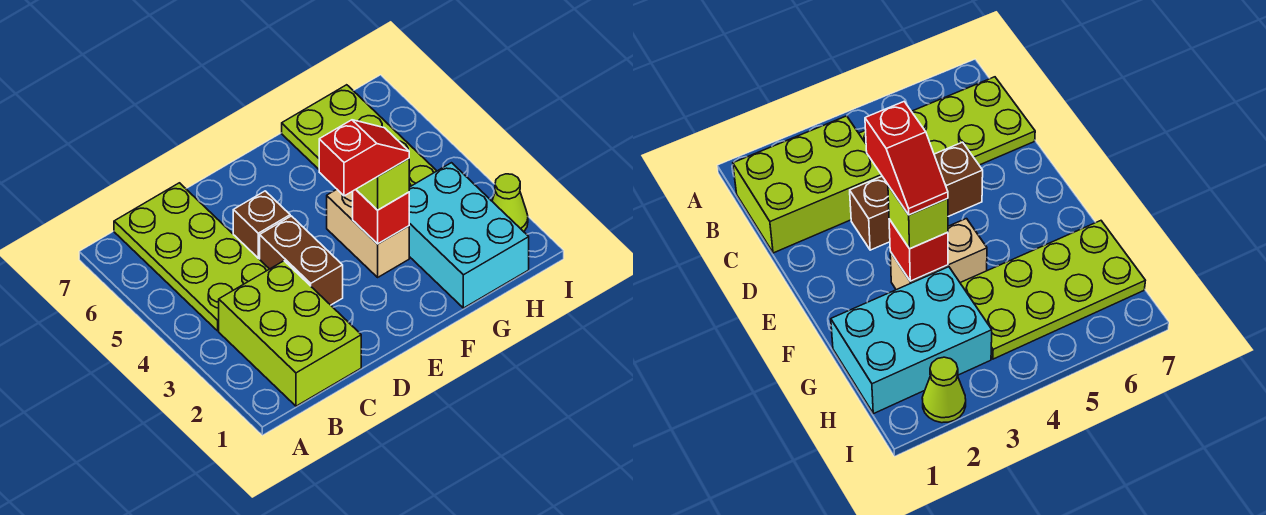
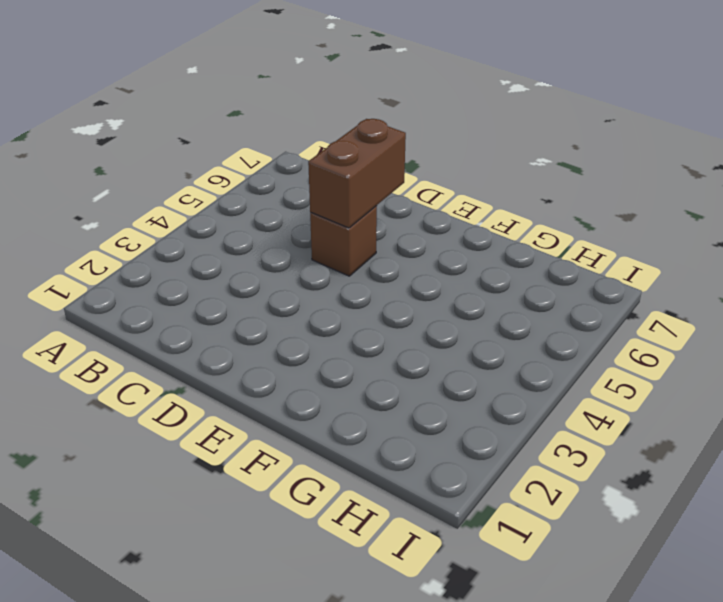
brown 1x2 brick [308,119,406,228] -> brown 1x2 brick moved to [260,216,343,305]
none -> lime 2x3 brick [219,261,361,406]
none -> lime 2x4 plate [114,183,269,331]

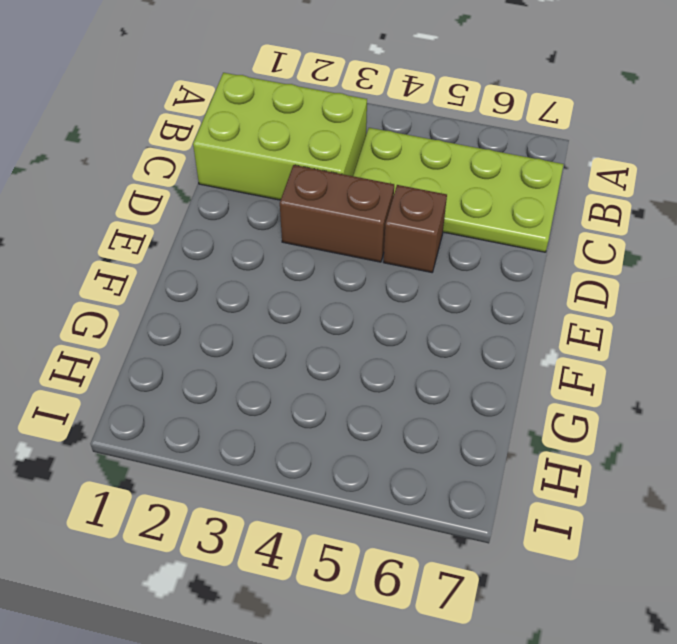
none -> tan 1x2 brick [327,190,409,277]
none -> cyan 2x3 brick [409,163,529,308]

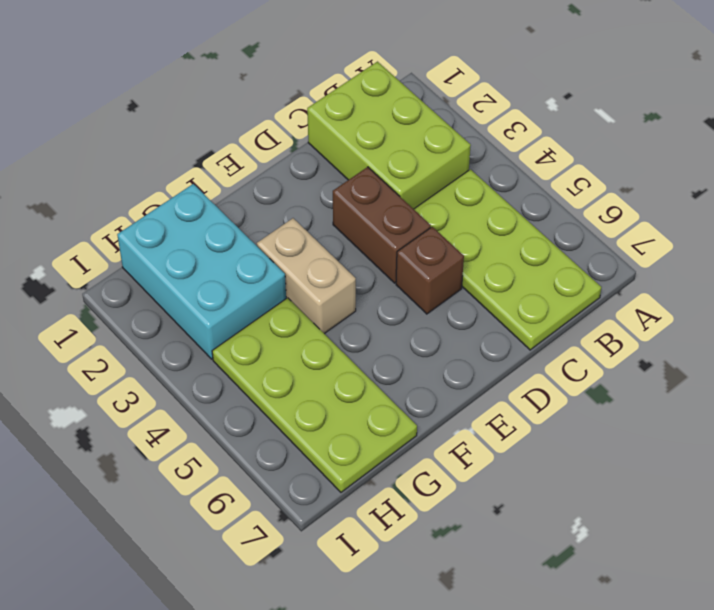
none -> lime 1x1 cone [492,174,528,232]
none -> red 1x1 brick [353,189,409,244]

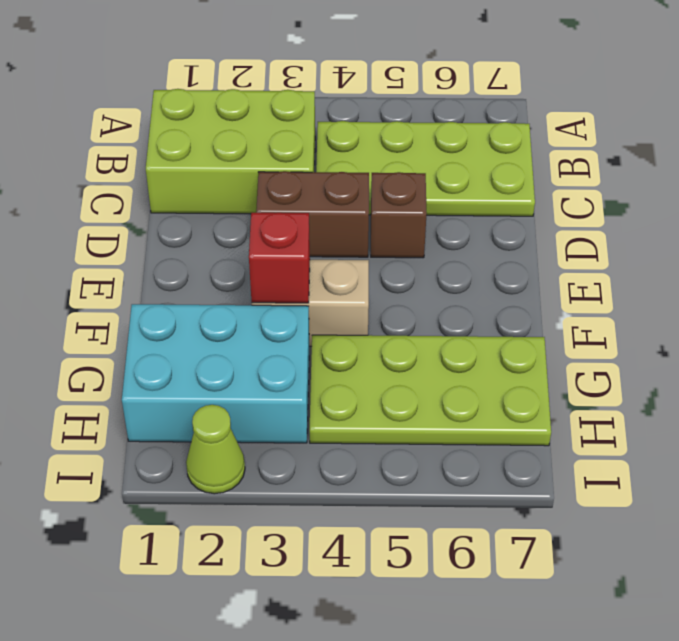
none -> lime 1x1 brick [356,159,409,210]
none -> red 1x2 slope [319,120,409,196]

